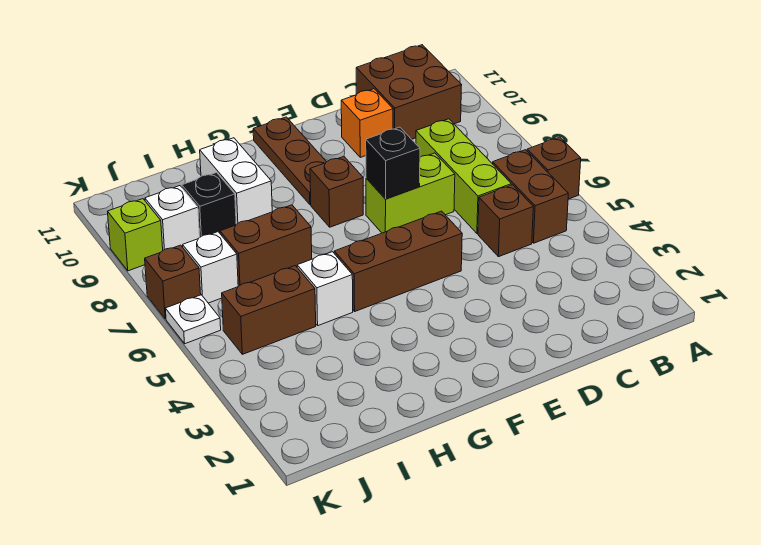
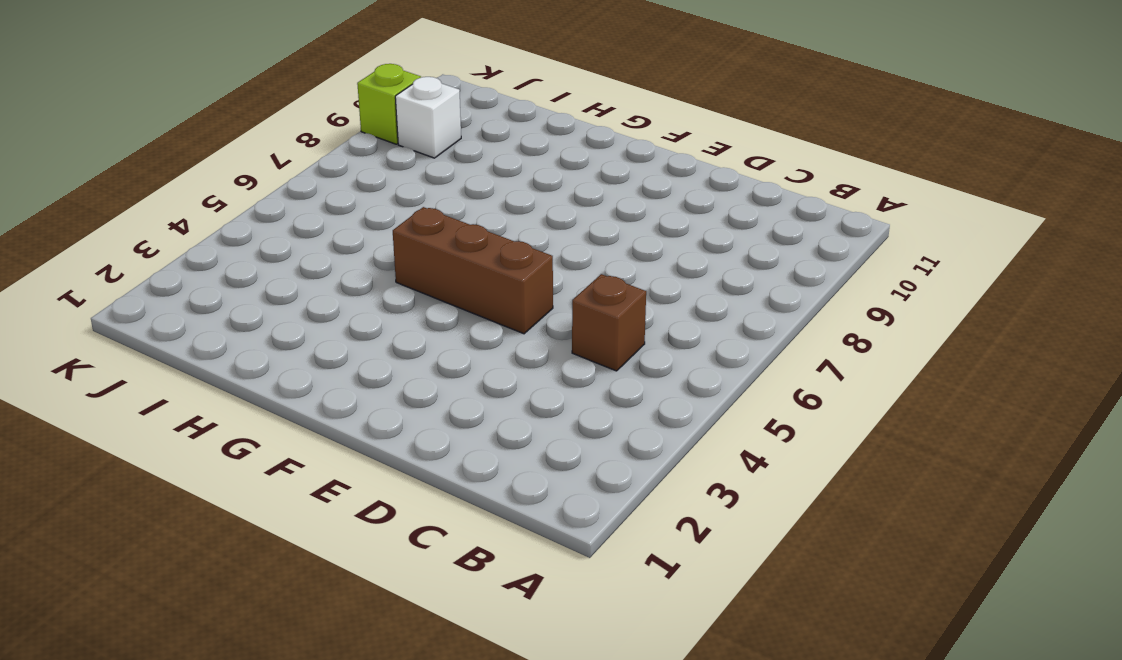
none -> brown 1x1 brick [527,137,581,199]
none -> brown 1x2 brick [493,150,568,243]
none -> brown 2x2 brick [356,45,462,139]

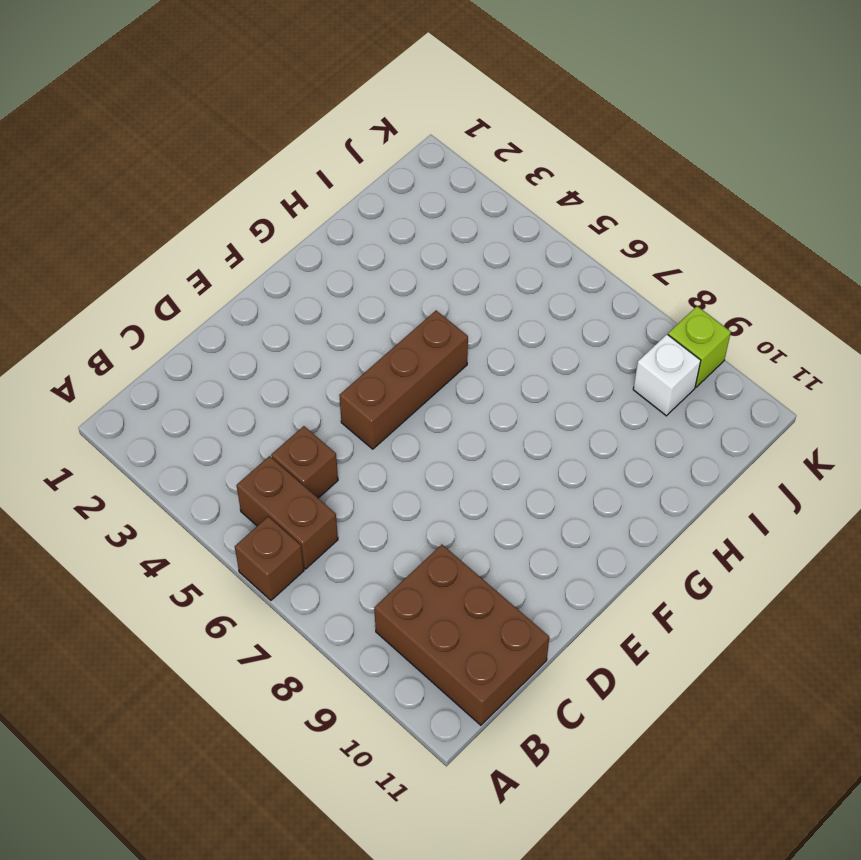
brown 2x3 brick [374,545,549,725] -> brown 2x2 brick [356,45,462,139]
none -> lime 1x3 brick [416,119,511,233]
none -> lime 1x2 brick [366,153,455,233]
none -> orange 1x1 brick [341,89,393,157]

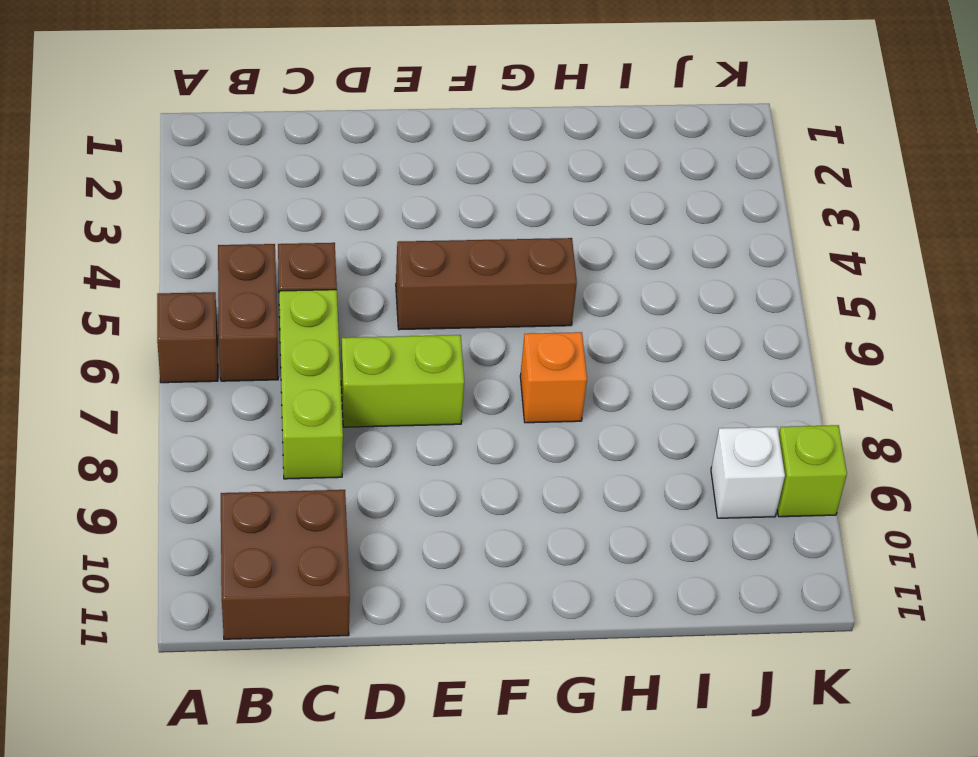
orange 1x1 brick [520,332,587,423] -> orange 1x1 brick moved to [341,89,393,157]
none -> brown 1x1 brick [310,157,363,227]
none -> brown 1x3 plate [253,117,326,205]
none -> white 1x1 brick [297,252,353,326]

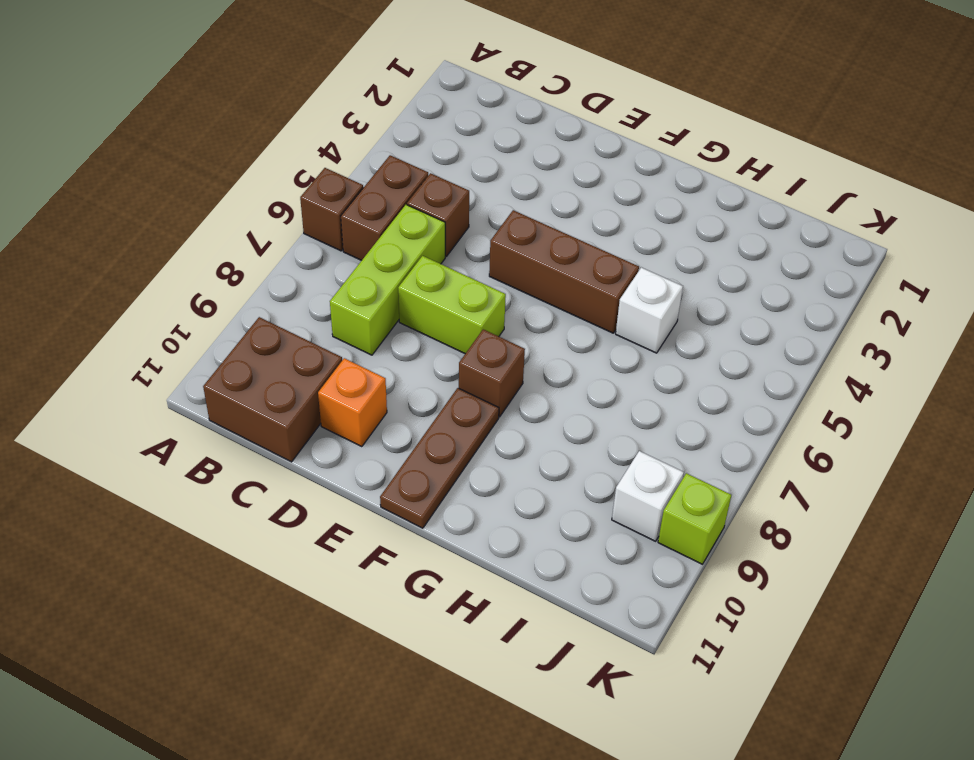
none -> brown 1x2 brick [220,205,312,286]
none -> white 1x2 brick [200,138,272,224]
none -> brown 1x2 brick [222,266,316,354]

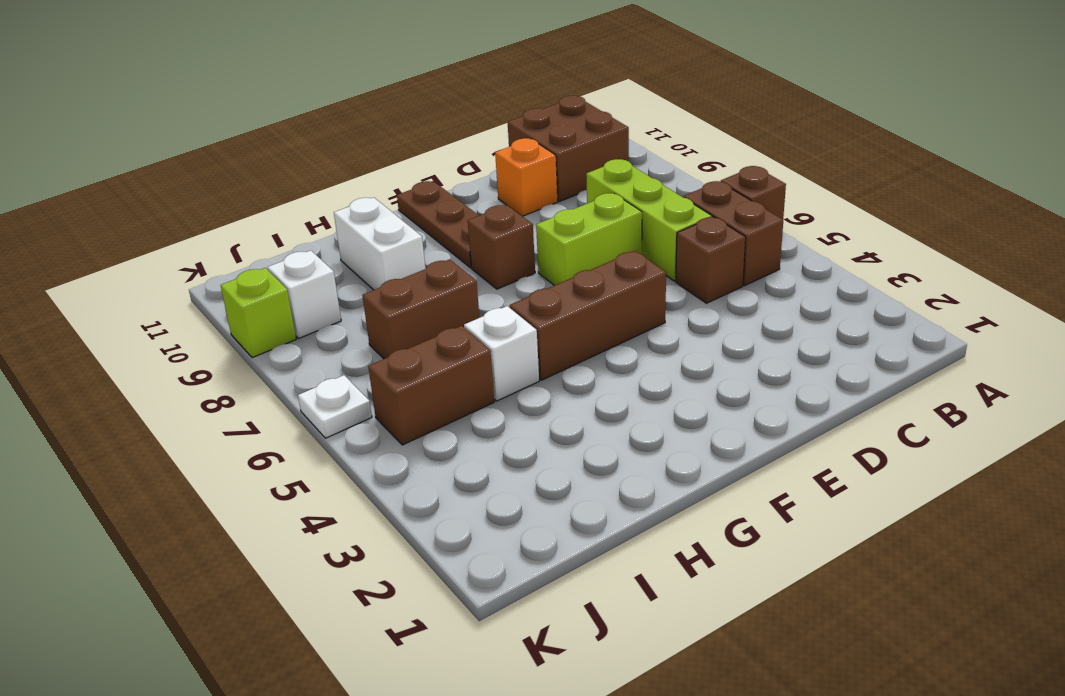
none -> black 1x1 brick [182,173,236,237]
none -> white 1x1 brick [183,232,238,303]
none -> brown 1x1 brick [145,245,201,319]

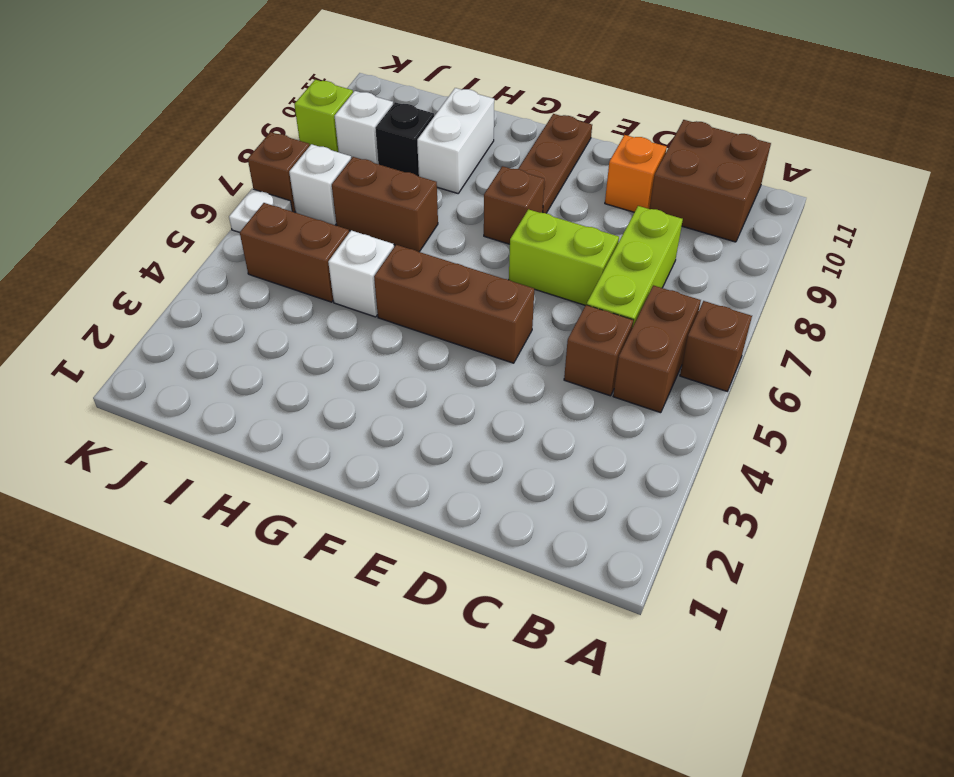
none -> black 1x1 brick [366,127,420,199]

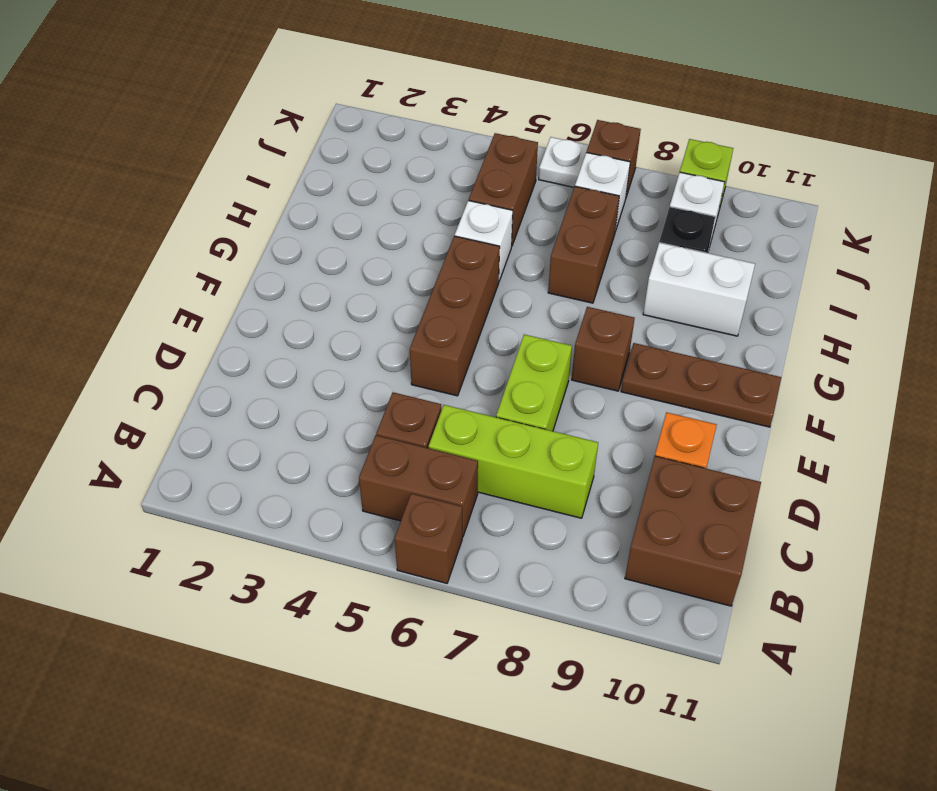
none -> black 1x1 brick [366,127,420,199]

